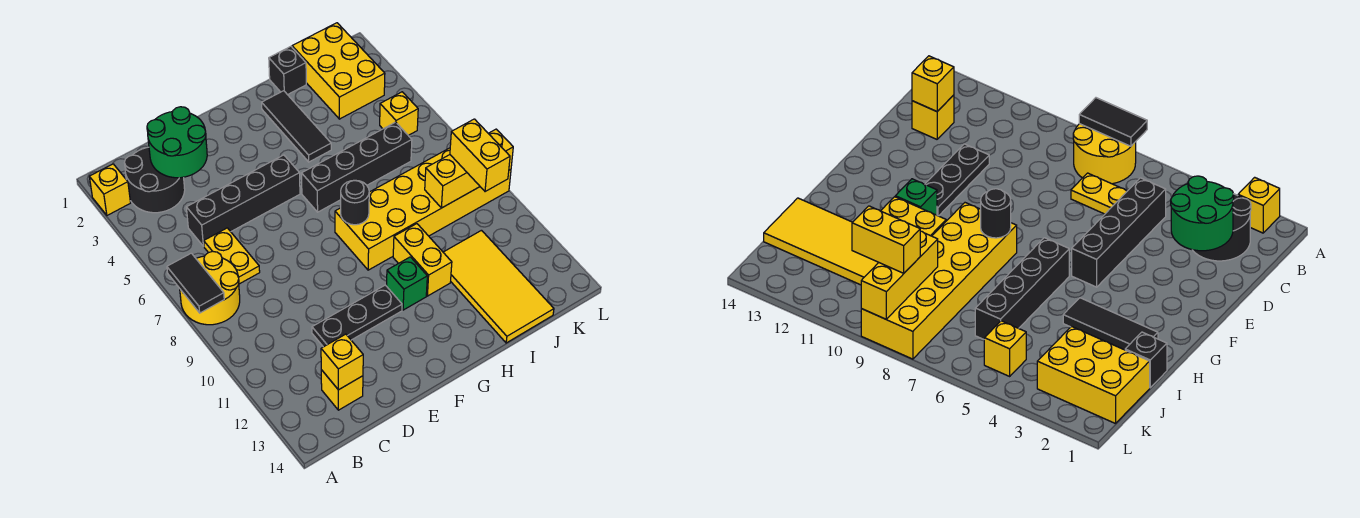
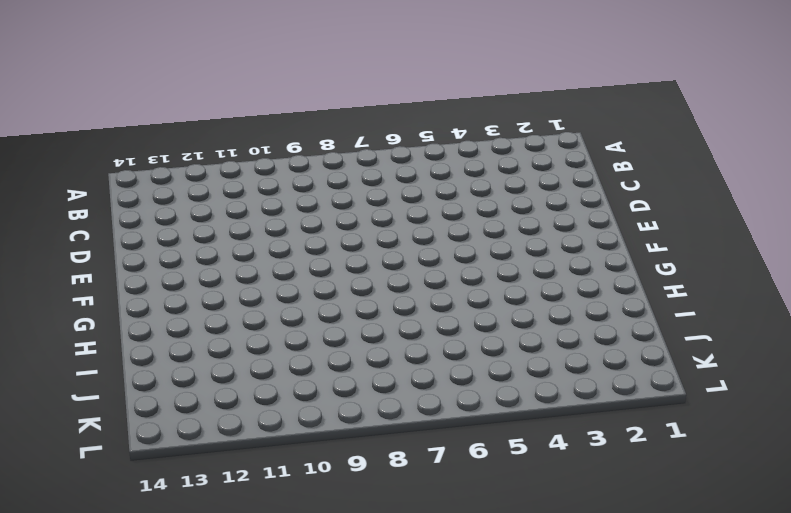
none -> yellow 1x1 brick [89,164,131,215]
none -> yellow 2x2 round brick [180,251,240,325]
none -> black 2x2 round brick [124,147,185,213]

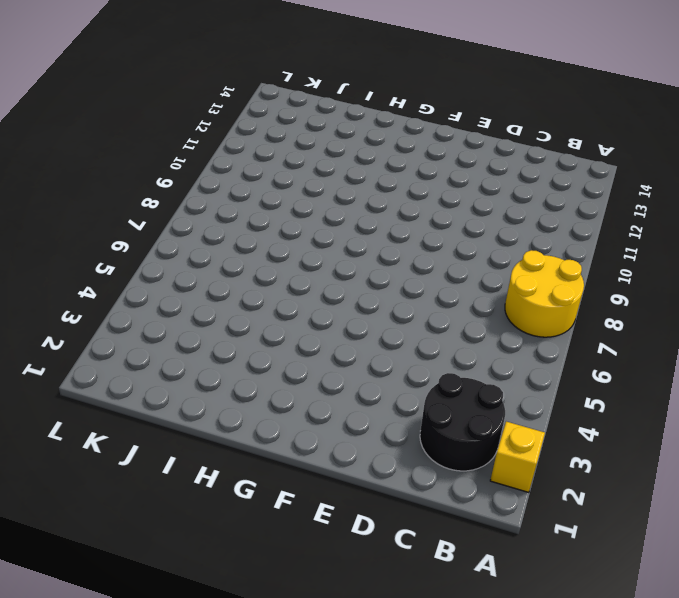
none -> black 1x4 brick [186,155,300,246]
none -> yellow 1x2 plate [204,228,260,284]
none -> yellow 1x1 brick [321,370,363,410]

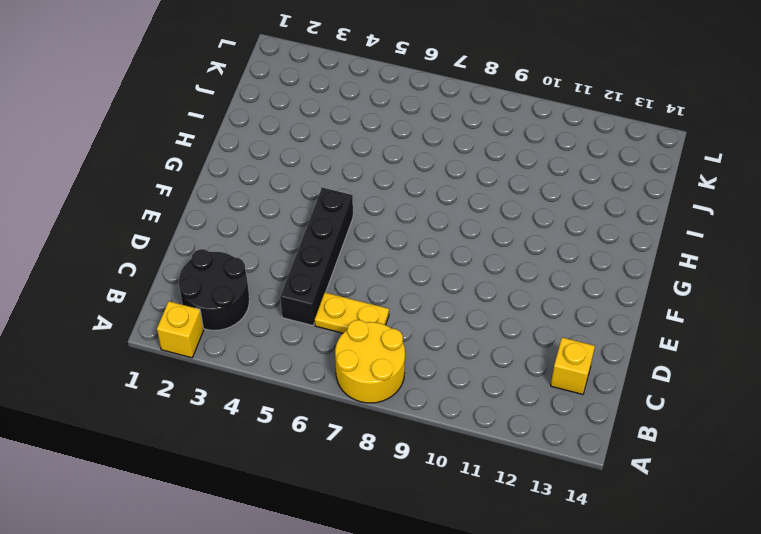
none -> black 1x3 plate [312,285,402,347]
none -> black 1x4 brick [301,122,412,212]
none -> yellow 2x6 brick [335,148,511,270]

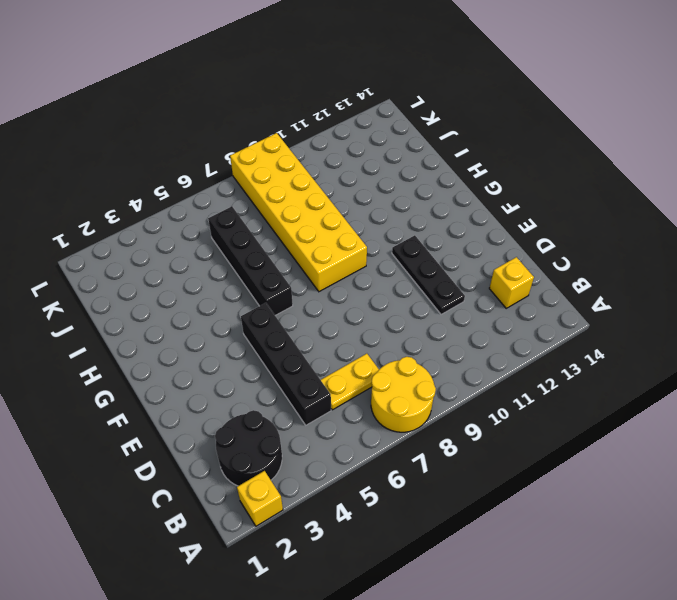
none -> green 1x1 brick [387,257,427,310]
none -> black 1x3 tile [262,91,331,162]
none -> yellow 1x2 brick [393,224,452,296]

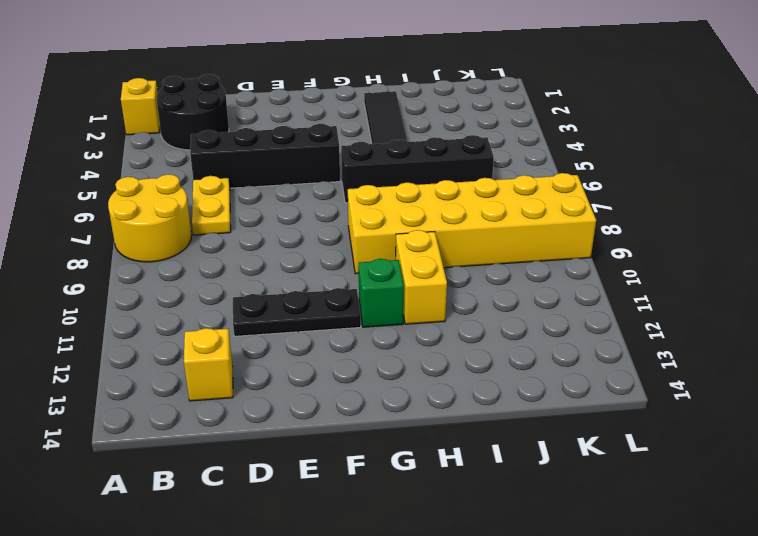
none -> black 1x1 brick [269,46,306,95]
none -> yellow 2x4 tile [443,230,554,343]
none -> yellow 2x3 brick [292,23,385,119]

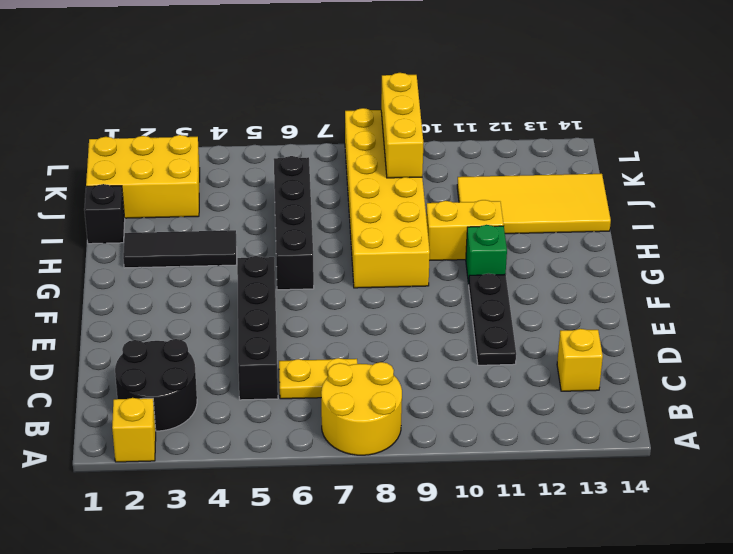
none -> yellow 1x1 brick [380,92,418,135]
none -> black 1x2 tile [167,253,224,313]
none -> green 2x2 round brick [147,107,207,178]

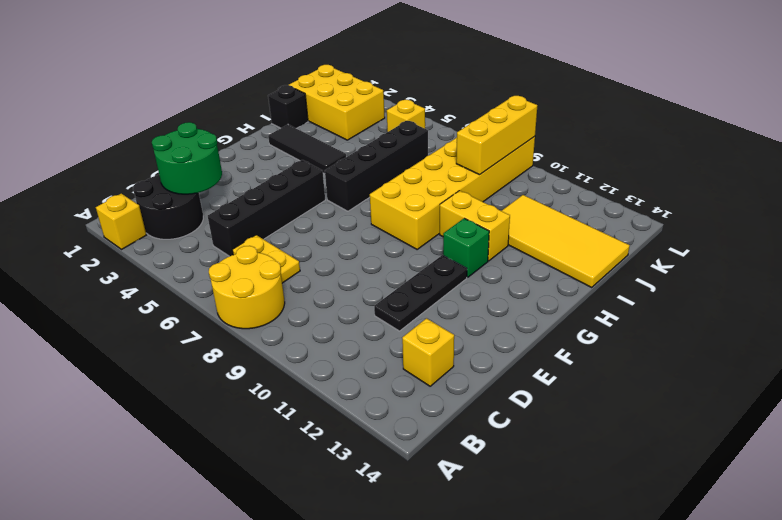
none -> black 1x2 tile [167,253,224,313]
none -> yellow 1x1 brick [321,334,363,390]
none -> black 1x1 round brick [341,180,369,225]

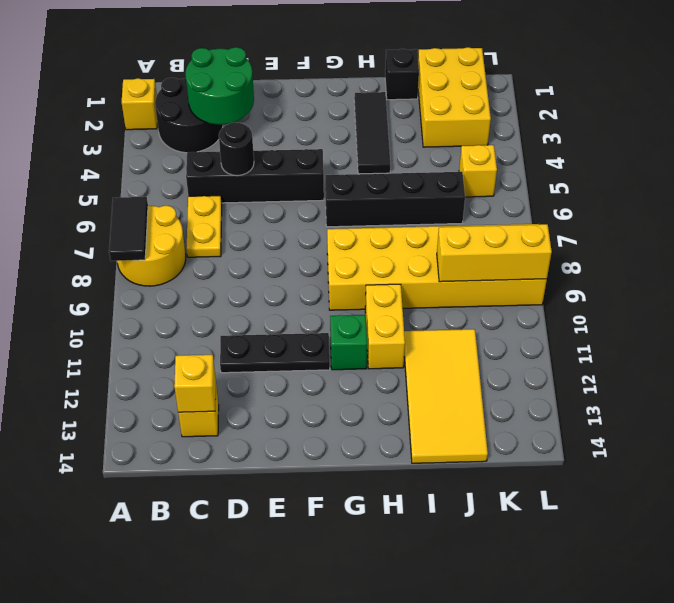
black 1x1 round brick [219,122,254,176] -> black 1x1 round brick moved to [341,180,369,225]
none -> yellow 1x2 brick [450,119,510,192]

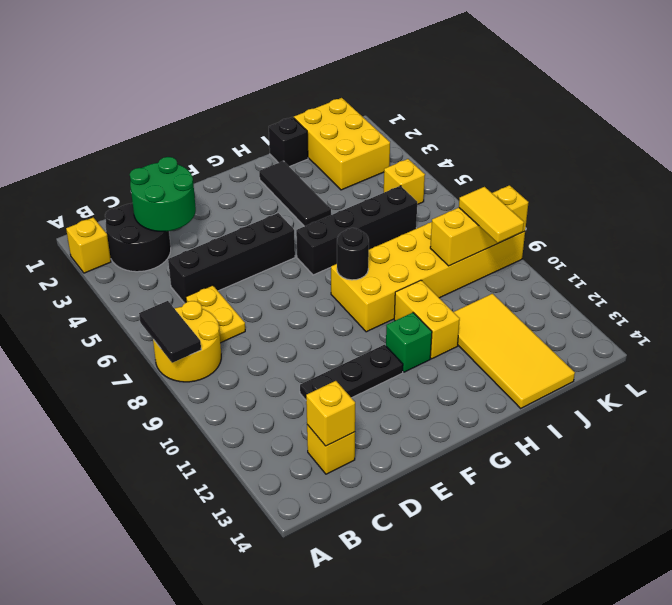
yellow 1x2 tile [459,187,524,243] -> yellow 1x2 brick [450,119,510,192]

